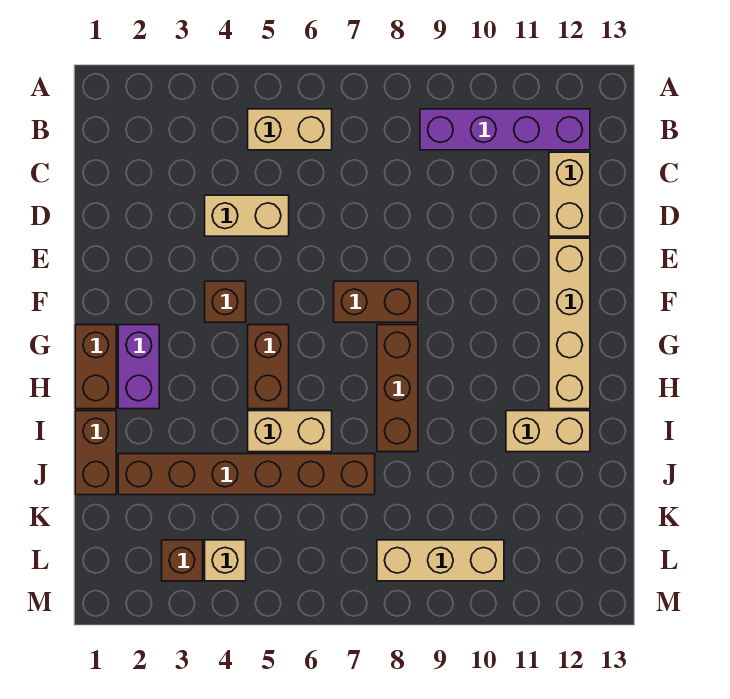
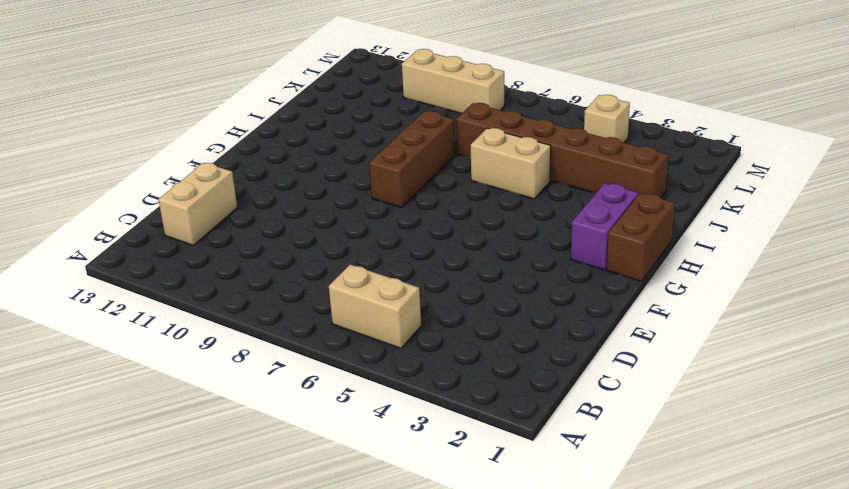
none -> purple 1x4 brick [420,109,590,150]
none -> tan 1x2 brick [205,195,289,236]
none -> tan 1x4 brick [549,238,590,409]

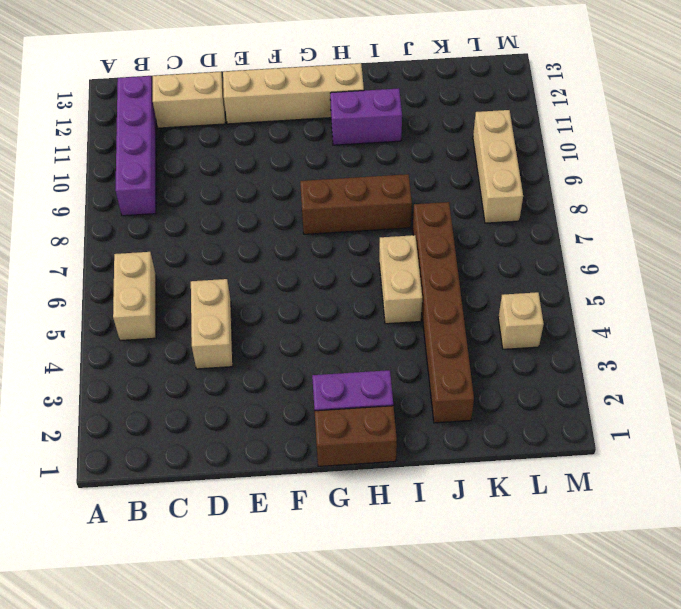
purple 1x2 brick [330,88,402,145] -> tan 1x2 brick [506,411,590,452]
none -> brown 1x1 brick [205,281,246,322]
none -> brown 1x2 brick [334,281,418,322]
none -> brown 1x2 brick [248,325,289,409]

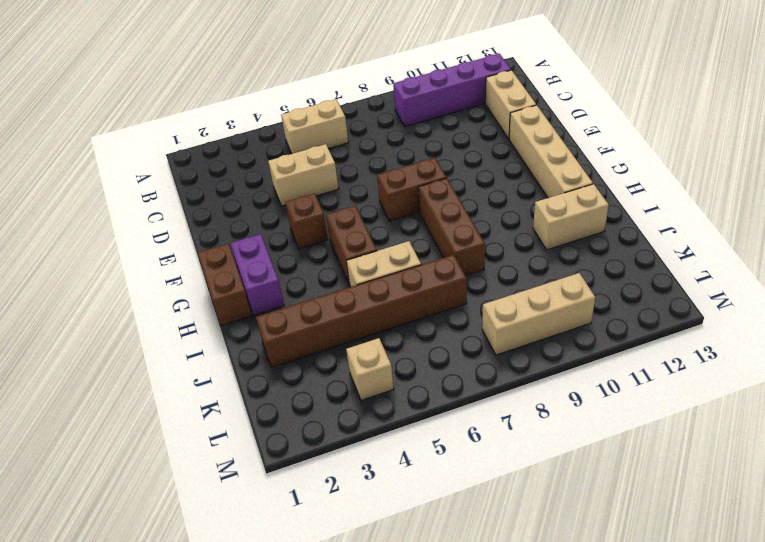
none -> brown 1x2 brick [75,411,116,495]
none -> brown 1x1 brick [162,540,203,581]

